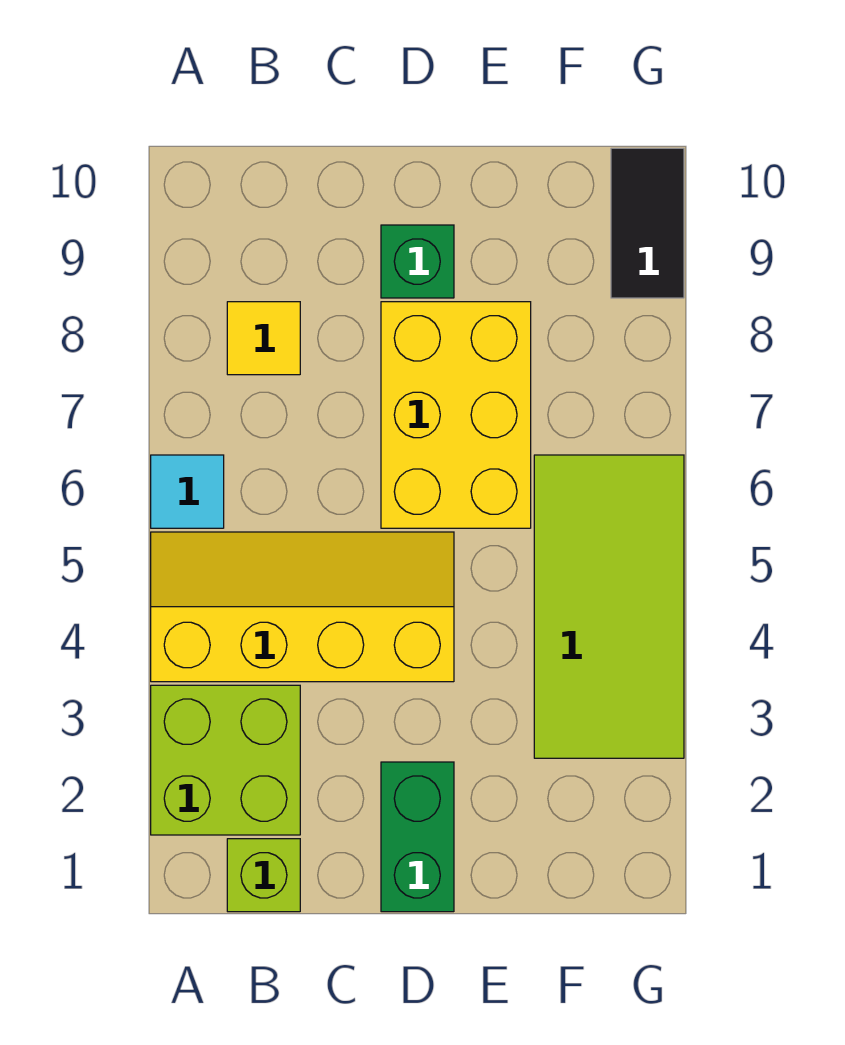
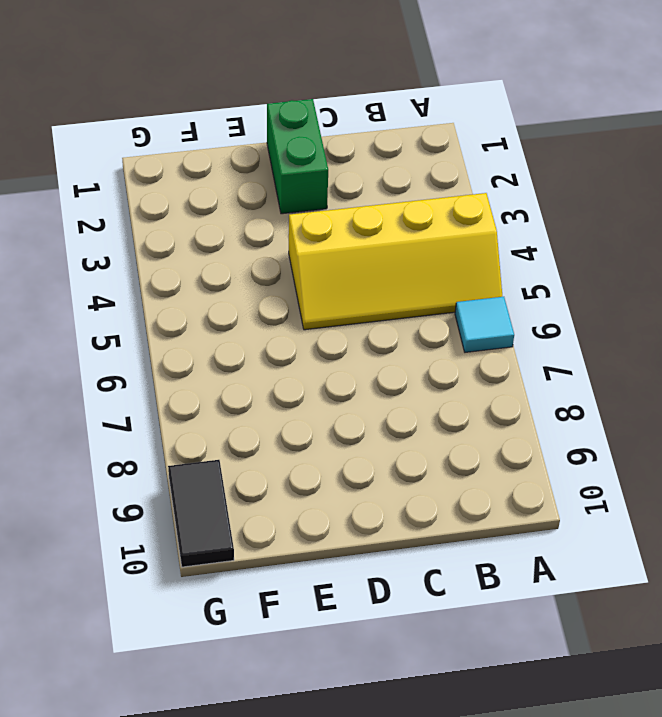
none -> lime 2x2 brick [151,685,300,835]
none -> lime 1x1 brick [227,839,300,912]

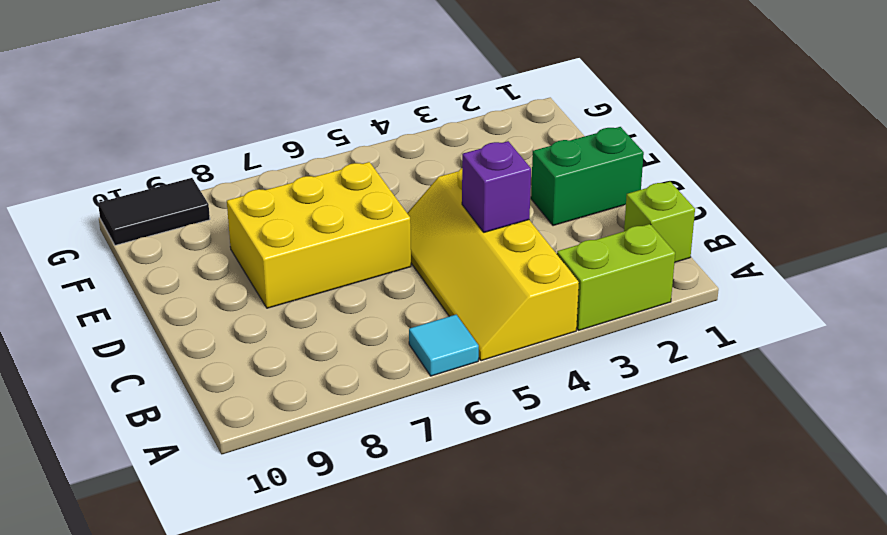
lime 1x2 brick [557,224,675,330] -> lime 2x2 brick [151,685,300,835]
purple 1x1 brick [462,141,531,232] -> none
none -> yellow 1x1 tile [227,302,300,375]
none -> green 1x1 brick [381,225,454,298]

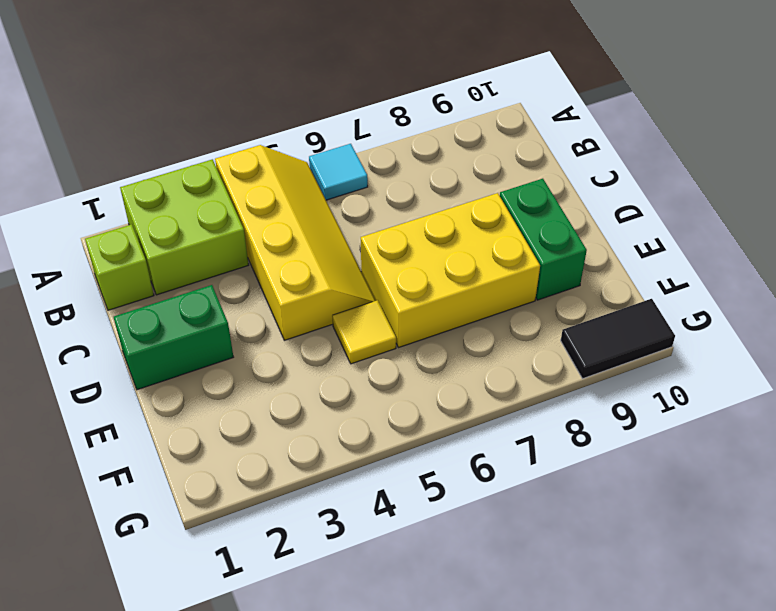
green 1x2 brick [500,179,587,300] -> green 1x1 brick [381,225,454,298]
yellow 1x1 tile [332,300,396,364] -> yellow 1x1 tile moved to [227,302,300,375]
none -> lime 2x4 tile [534,455,684,758]

